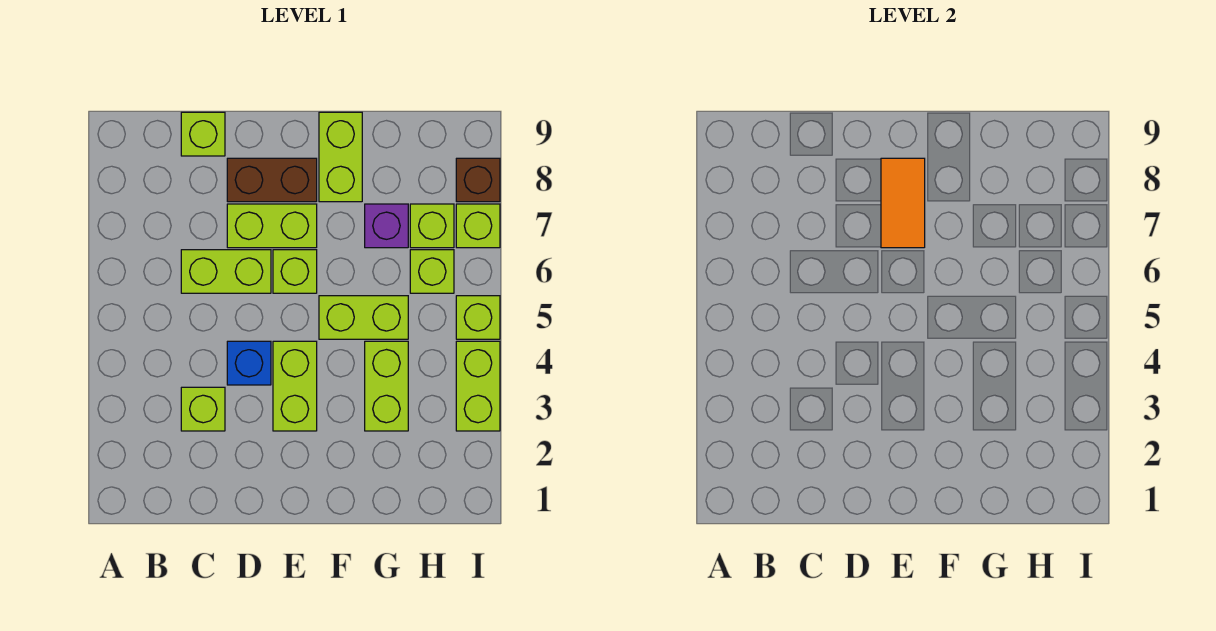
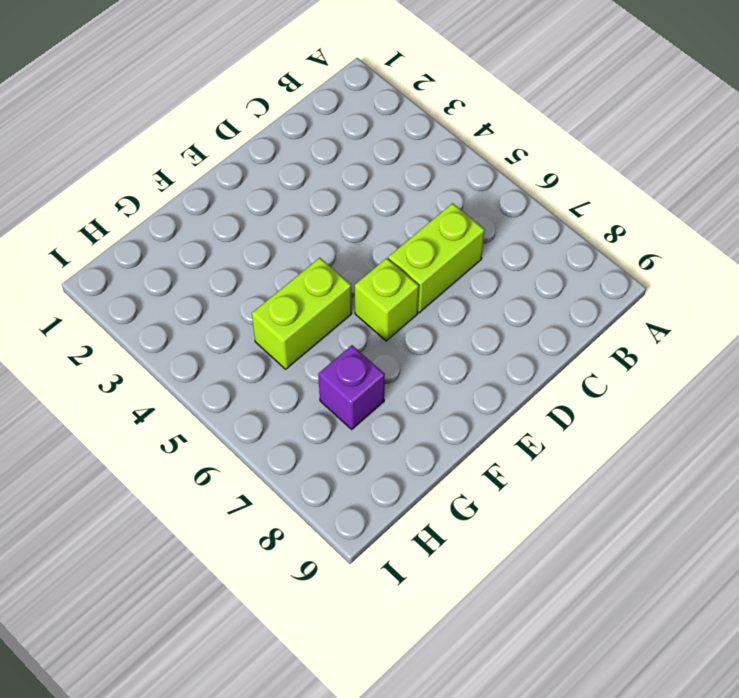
none -> lime 1x1 brick [181,387,225,431]
none -> lime 1x1 brick [181,112,225,156]
none -> blue 1x1 brick [227,341,271,385]

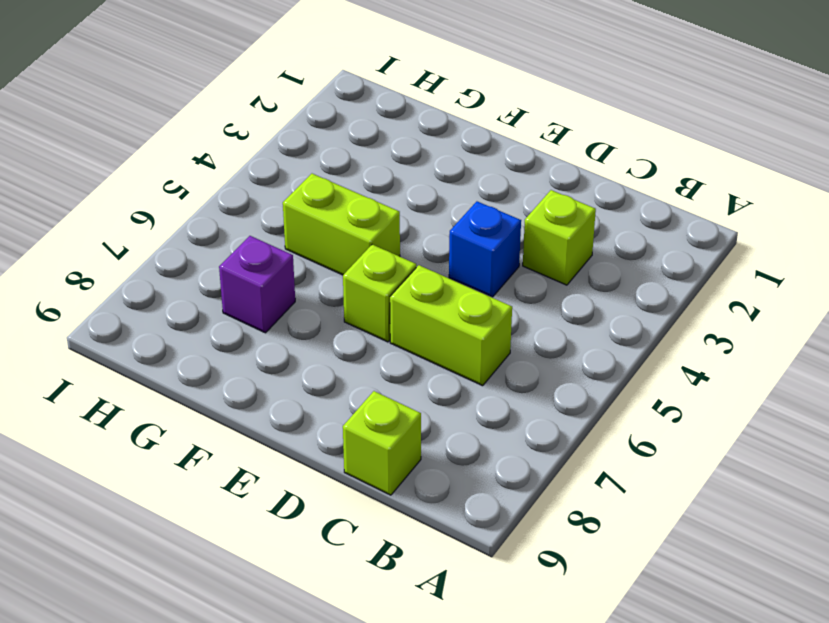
none -> lime 1x2 brick [227,204,317,248]
none -> brown 1x2 brick [227,158,317,202]
none -> lime 1x2 brick [273,341,317,431]

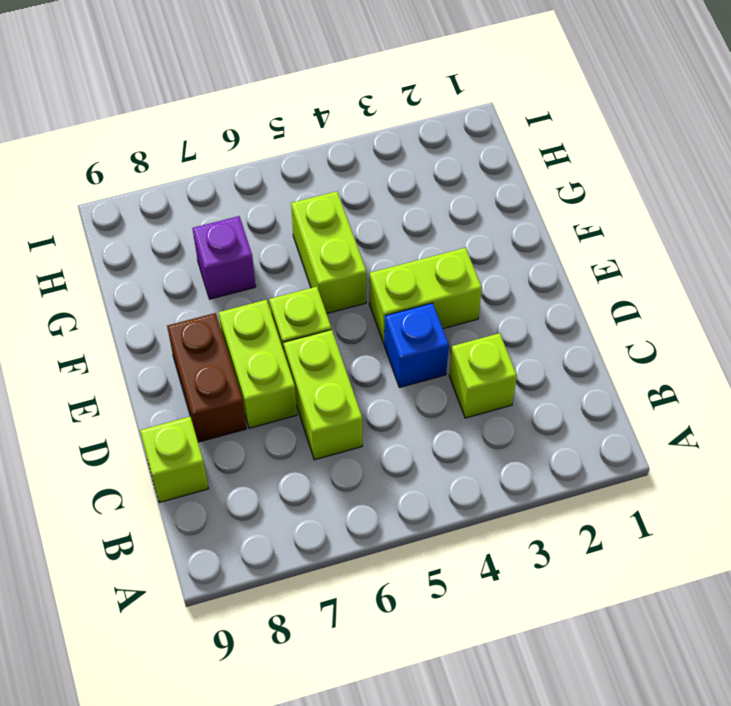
none -> lime 1x2 brick [319,112,362,202]
none -> lime 1x2 brick [365,341,408,431]
none -> lime 1x1 brick [410,250,454,293]

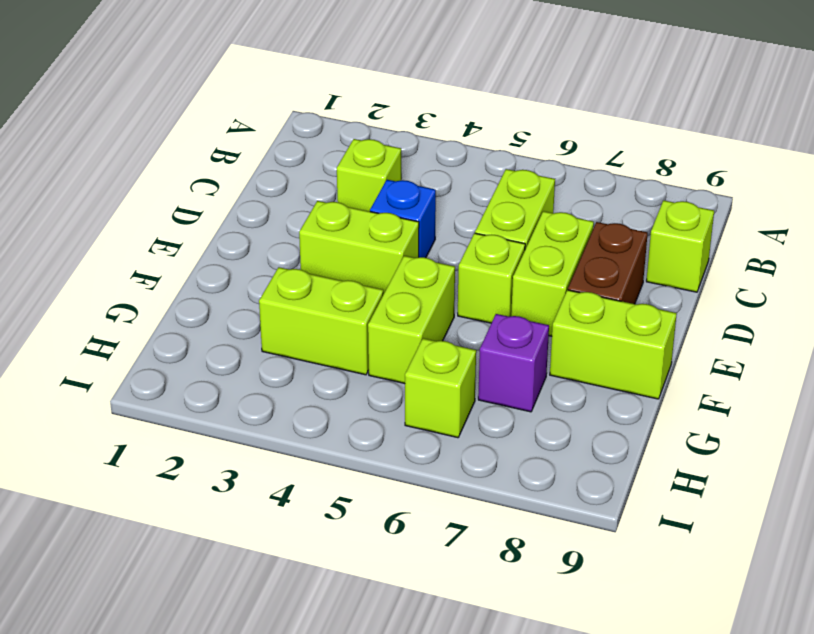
none -> lime 1x1 brick [410,204,454,248]
none -> lime 1x2 brick [456,341,500,431]
none -> lime 1x1 brick [456,296,500,339]

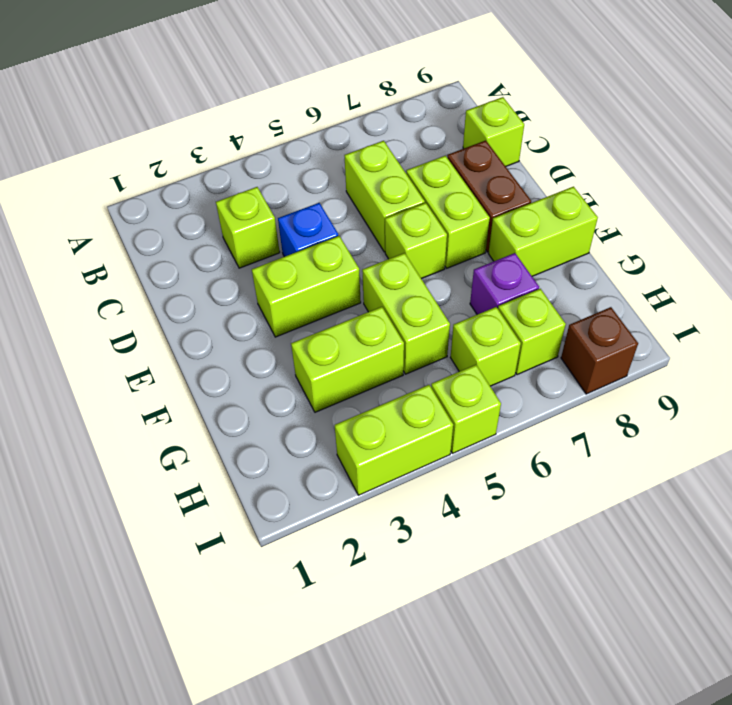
none -> lime 1x1 brick [456,204,500,248]
none -> orange 1x2 tile [881,158,925,248]

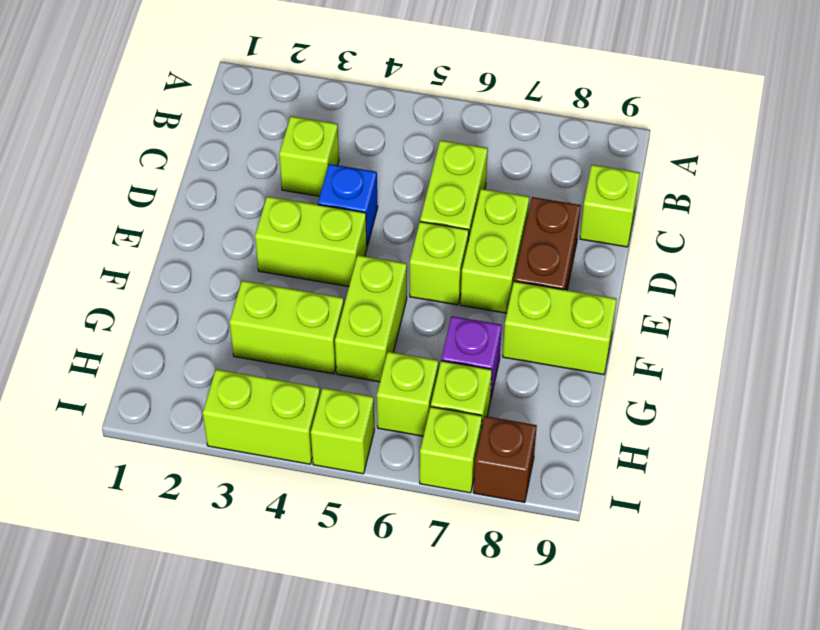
none -> orange 1x2 tile [881,158,925,248]

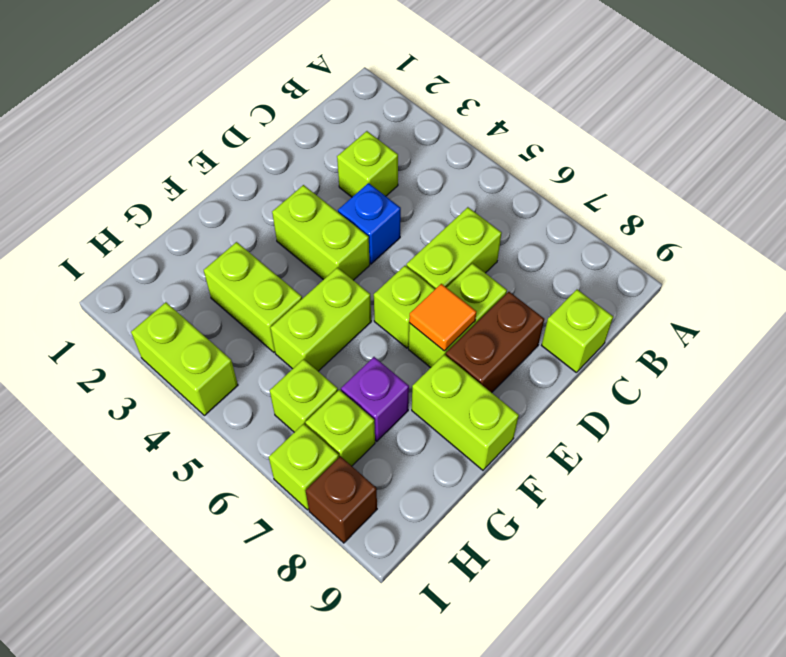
orange 1x1 tile [409,284,476,351] -> orange 1x2 tile [881,158,925,248]
none -> lime 1x1 brick [456,296,500,339]

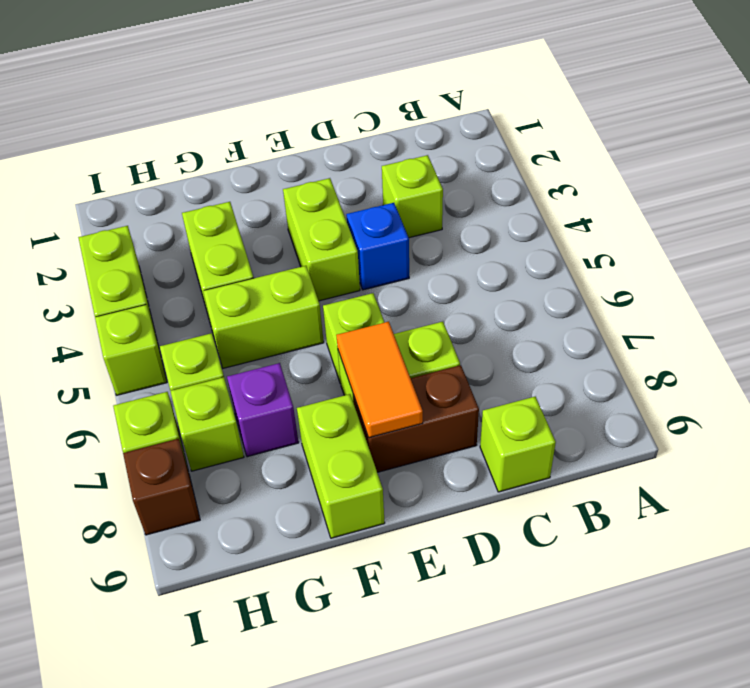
none -> lime 1x2 brick [181,250,271,293]

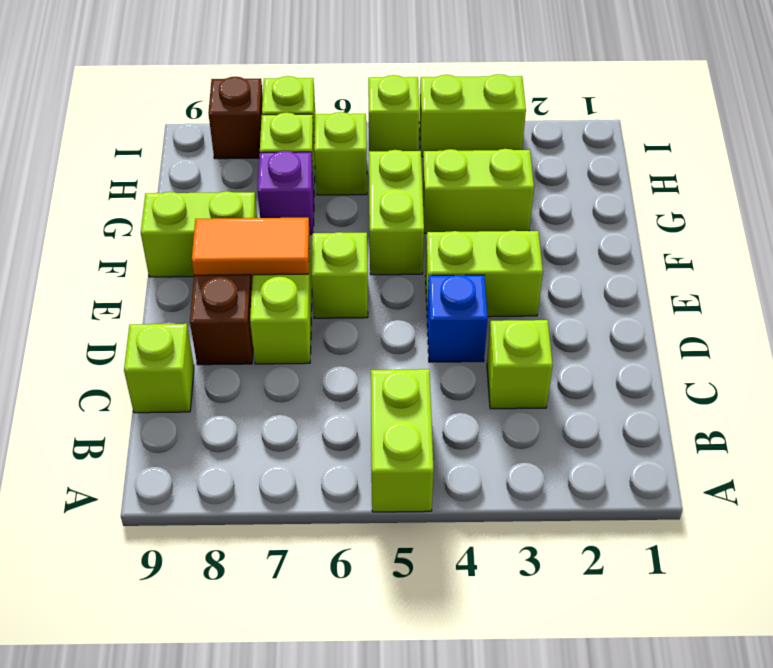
lime 1x2 brick [371,369,434,512] -> lime 1x2 brick moved to [181,250,271,293]

